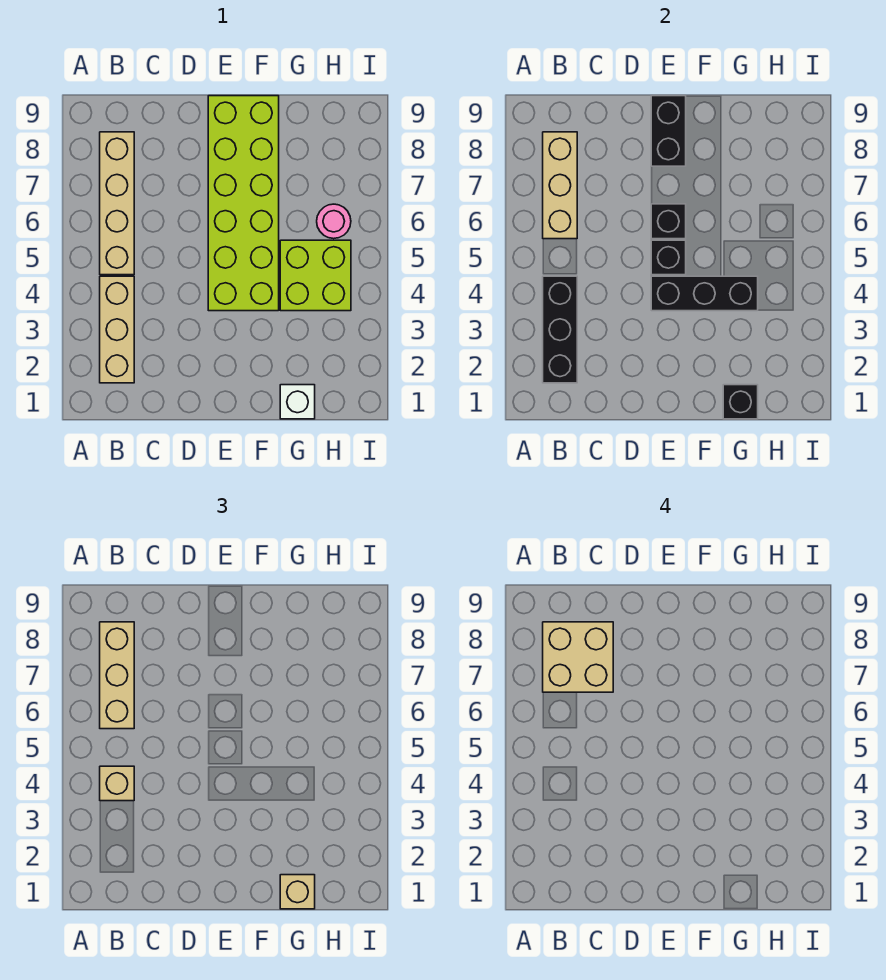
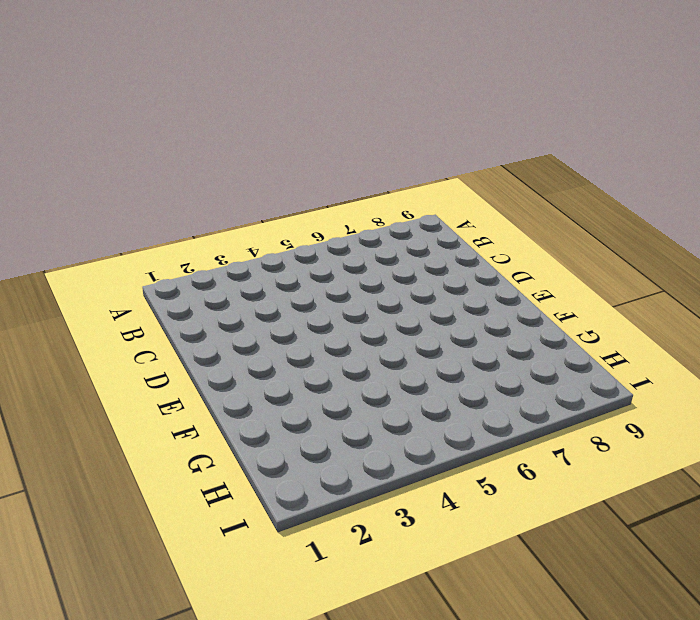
none -> tan 1x3 brick [100,276,134,383]
none -> tan 1x4 brick [100,132,134,275]
none -> lime 2x6 brick [208,96,279,311]

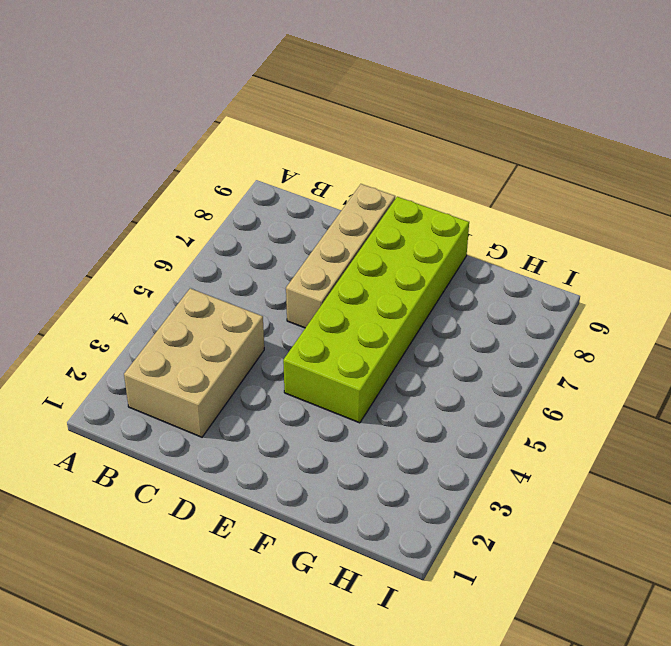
tan 2x3 brick [124,288,264,437] -> tan 1x3 brick [100,276,134,383]
tan 1x4 brick [286,184,395,328] -> tan 1x4 brick moved to [100,132,134,275]
none -> white 1x1 brick [280,385,315,419]
none -> lime 2x2 brick [280,240,351,311]
none -> pink 1x1 round brick [317,204,351,239]

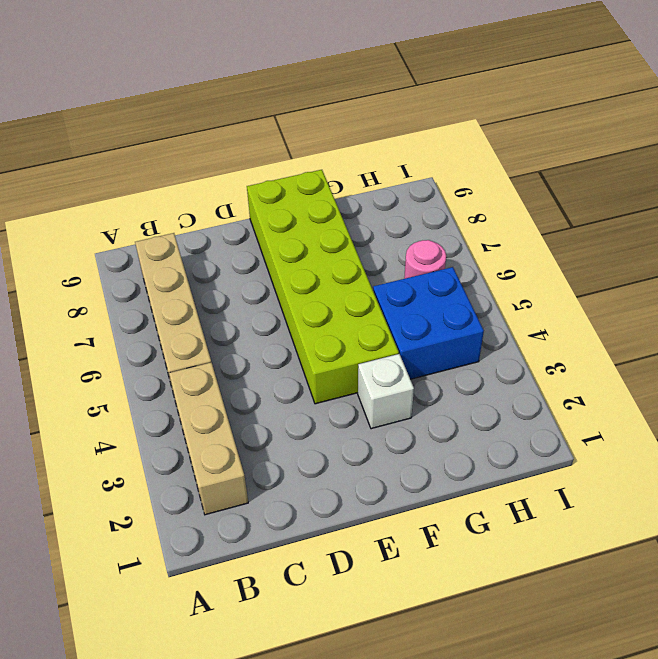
white 1x1 brick [358,354,414,429] -> white 1x1 brick moved to [280,385,315,419]
blue 2x2 brick [373,267,484,379] -> lime 2x2 brick [280,240,351,311]
none -> black 1x3 brick [543,276,577,383]
none -> tan 1x3 brick [543,132,577,239]
none -> black 1x3 brick [651,276,758,311]

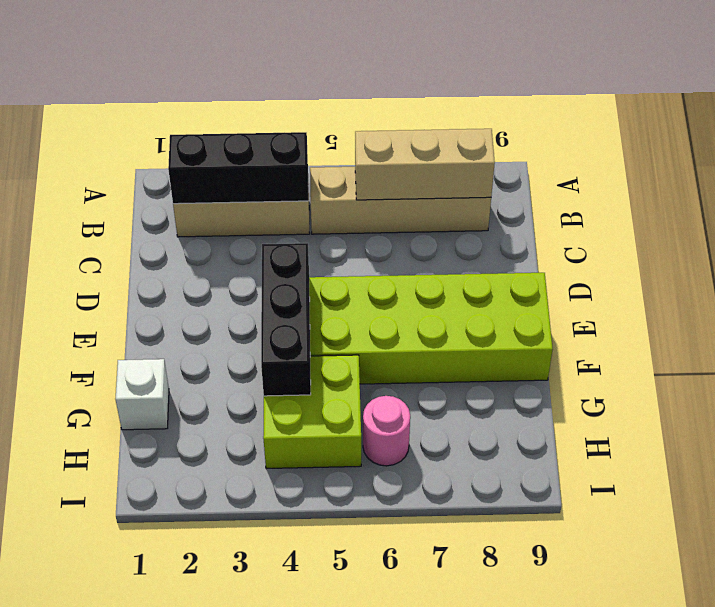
none -> black 1x1 brick [651,240,686,275]
none -> black 1x1 brick [651,204,686,239]
none -> black 1x2 brick [651,96,686,166]

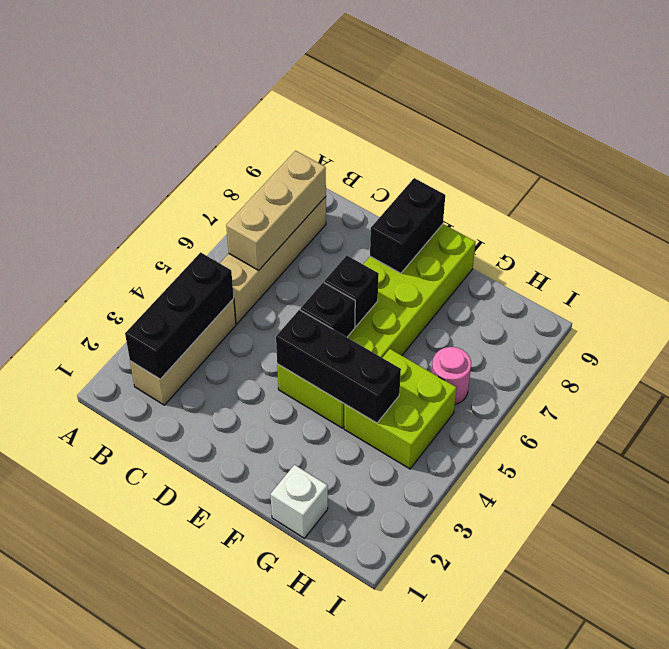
none -> black 1x1 brick [723,385,758,419]
none -> tan 1x1 brick [100,766,134,801]
none -> tan 1x3 brick [100,622,134,729]

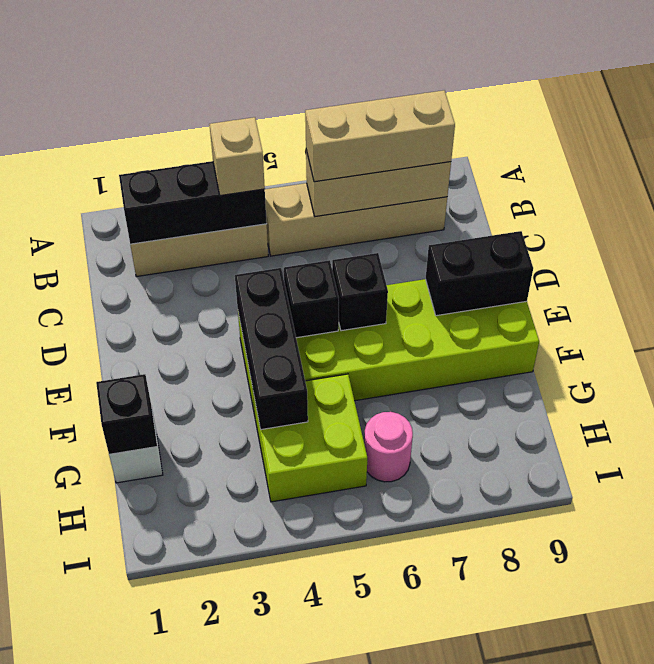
none -> tan 1x1 brick [280,875,315,909]
none -> tan 2x2 brick [543,622,613,692]

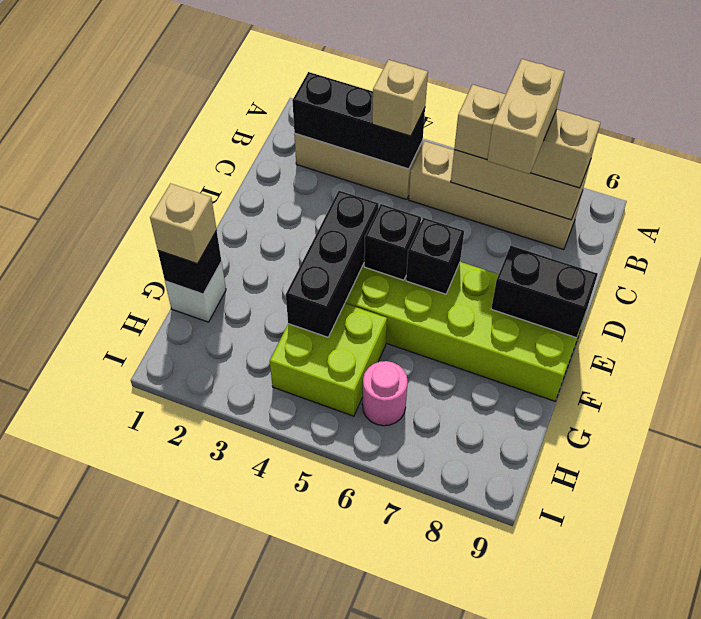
tan 1x2 brick [487,59,565,174] -> tan 2x2 brick [543,622,613,692]

